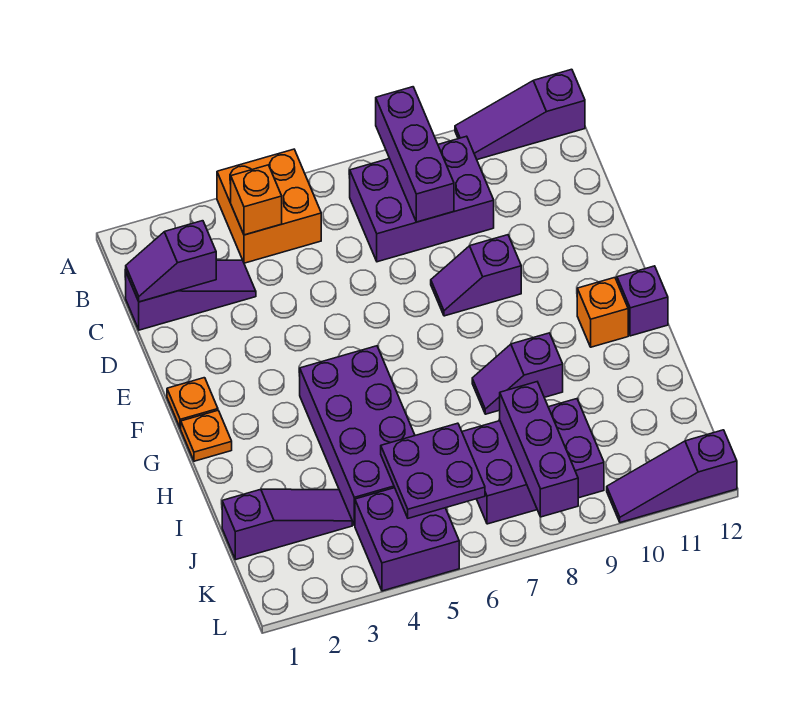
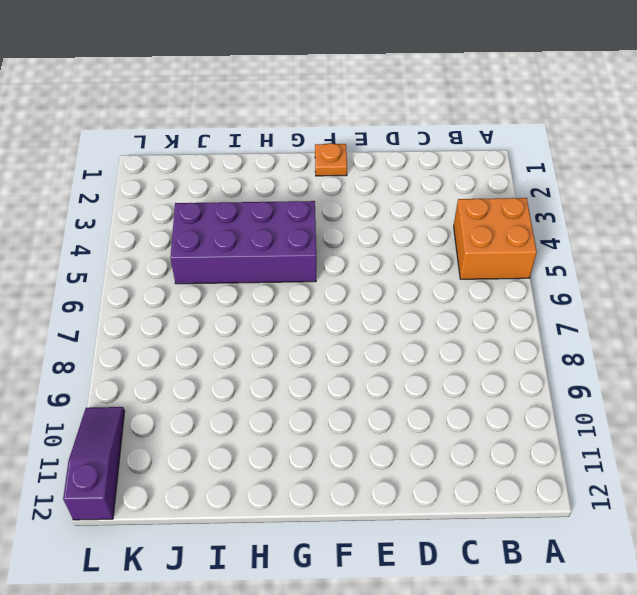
none -> purple 1x3 slope [455,69,585,160]
none -> purple 2x3 brick [350,136,494,262]
none -> purple 1x3 slope [126,260,256,330]

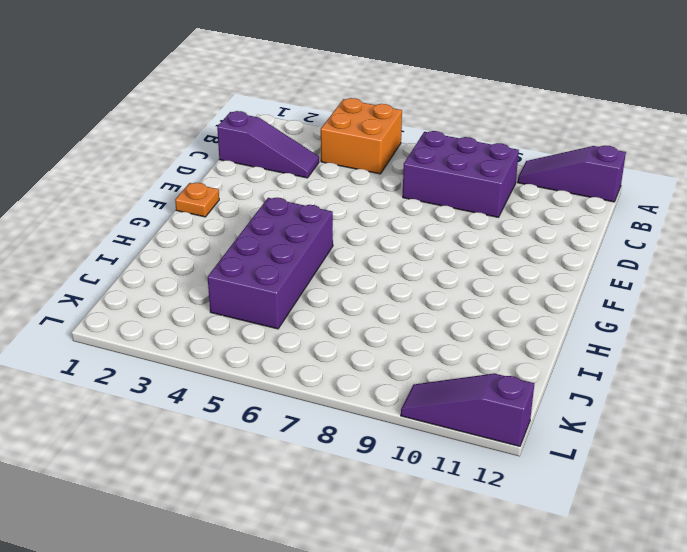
none -> purple 1x2 slope [431,235,521,316]
none -> orange 1x1 plate [181,411,232,461]
none -> orange 1x1 brick [577,278,628,347]

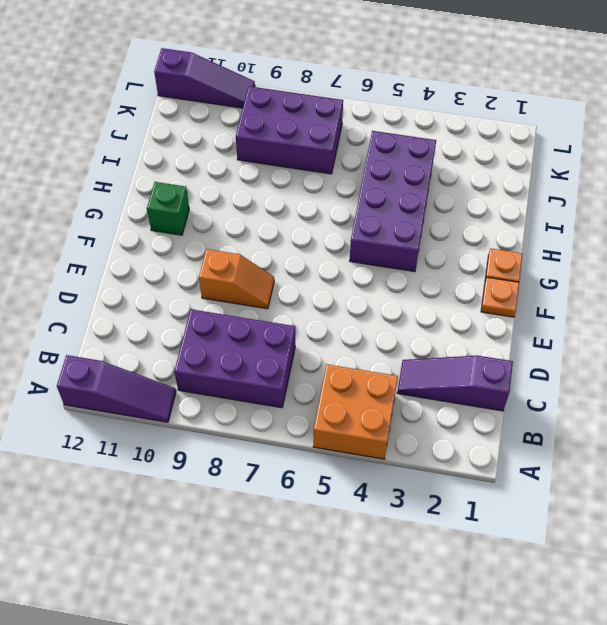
orange 1x2 slope [199,249,274,309] -> purple 1x2 slope [431,235,521,316]
green 1x1 brick [147,182,189,235] -> orange 1x1 brick [577,278,628,347]
none -> purple 1x1 brick [617,266,668,336]
none -> purple 1x2 slope [472,333,563,414]
none -> purple 1x3 slope [222,489,352,560]

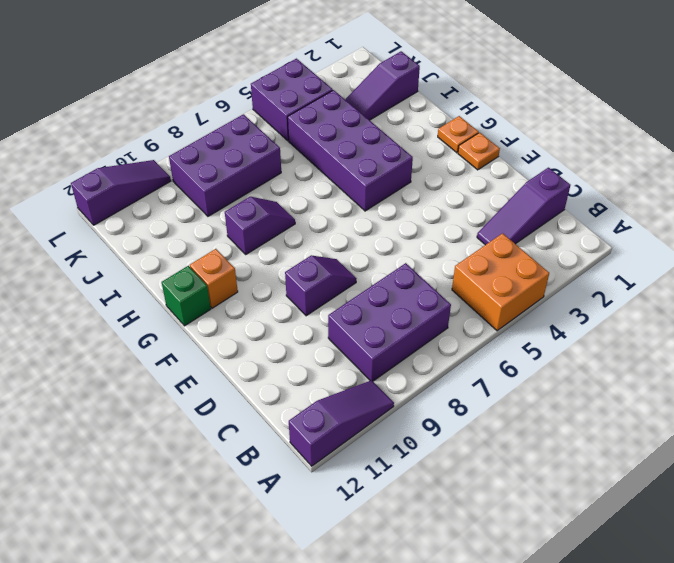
green 1x1 brick [162,266,211,326] -> purple 1x1 brick [617,266,668,336]
none -> purple 1x3 brick [376,87,454,222]
none -> orange 1x1 brick [231,165,282,235]
none -> purple 1x2 slope [126,221,216,302]

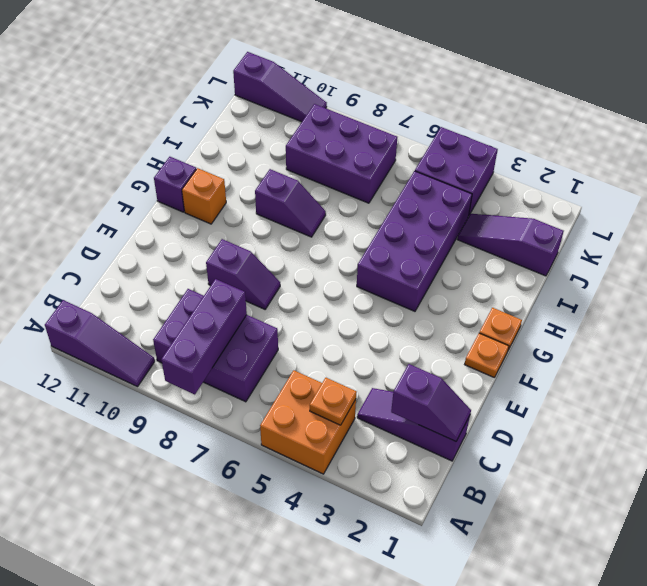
orange 1x1 plate [310,378,357,425] -> orange 1x1 brick [231,165,282,235]
none -> purple 2x2 plate [381,423,485,518]
none -> purple 1x3 brick [500,382,578,517]

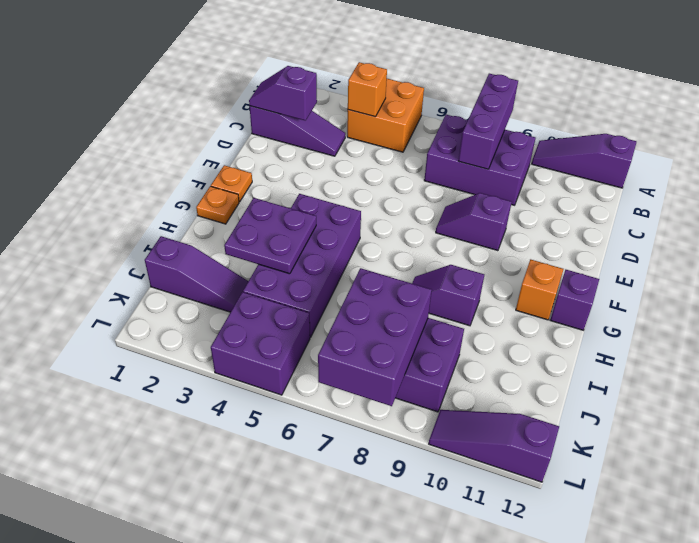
purple 2x2 plate [224,198,316,274] -> purple 2x2 plate moved to [381,423,485,518]
purple 2x3 brick [318,268,432,406] -> purple 1x3 brick [500,382,578,517]

